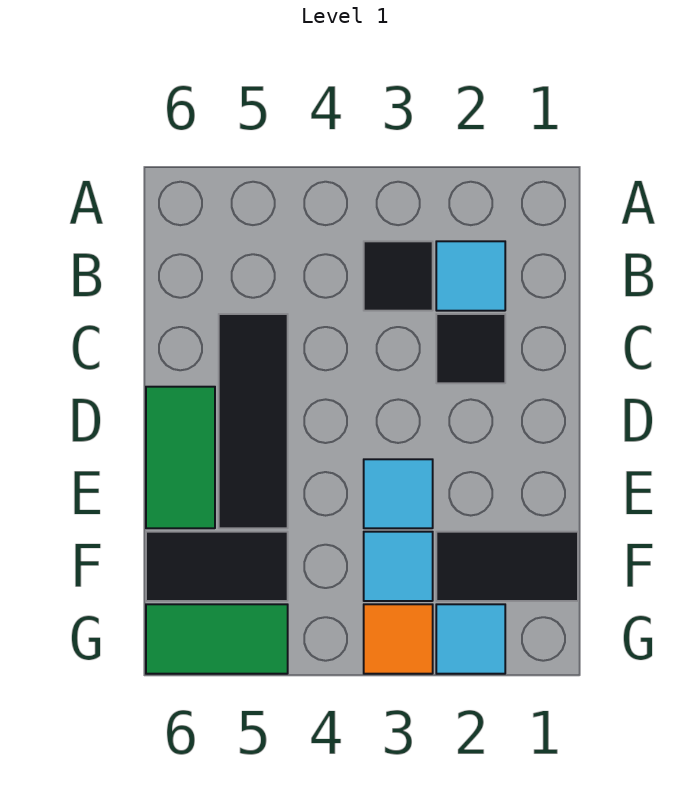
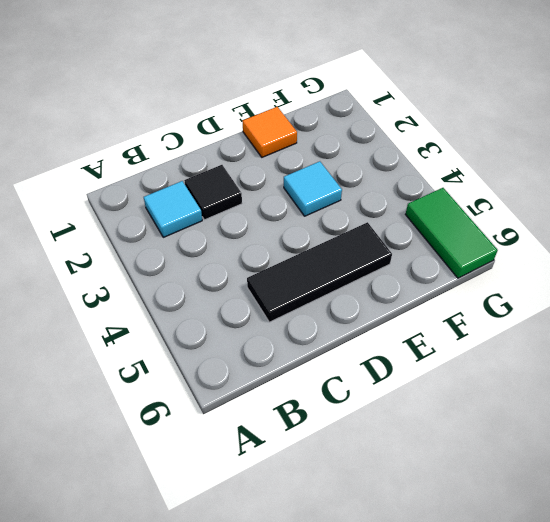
orange 1x1 tile [243,107,297,157] -> orange 1x1 tile moved to [364,604,433,674]
none -> black 1x1 tile [364,241,433,311]
none -> green 1x2 tile [146,387,215,528]
none -> black 1x2 tile [436,532,578,601]

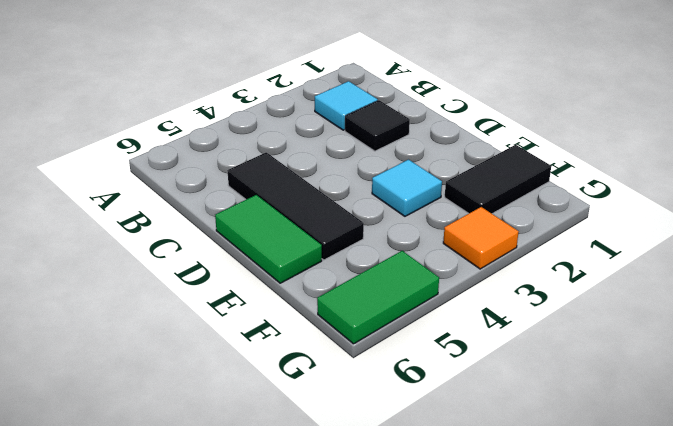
none -> black 1x1 tile [364,241,433,311]
none -> cyan 1x1 tile [364,532,433,601]
none -> black 1x2 tile [146,532,288,601]

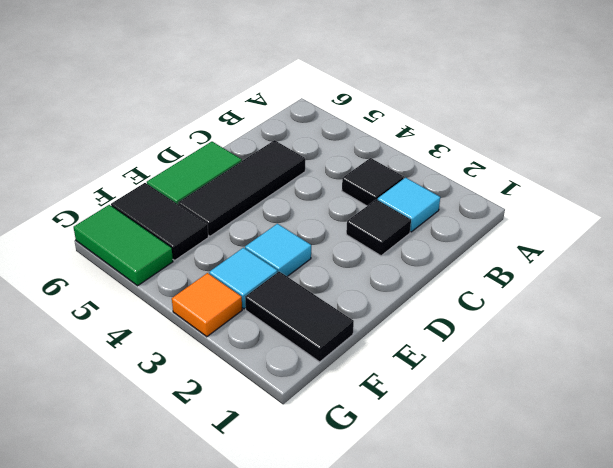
none -> cyan 1x1 tile [436,604,505,674]

